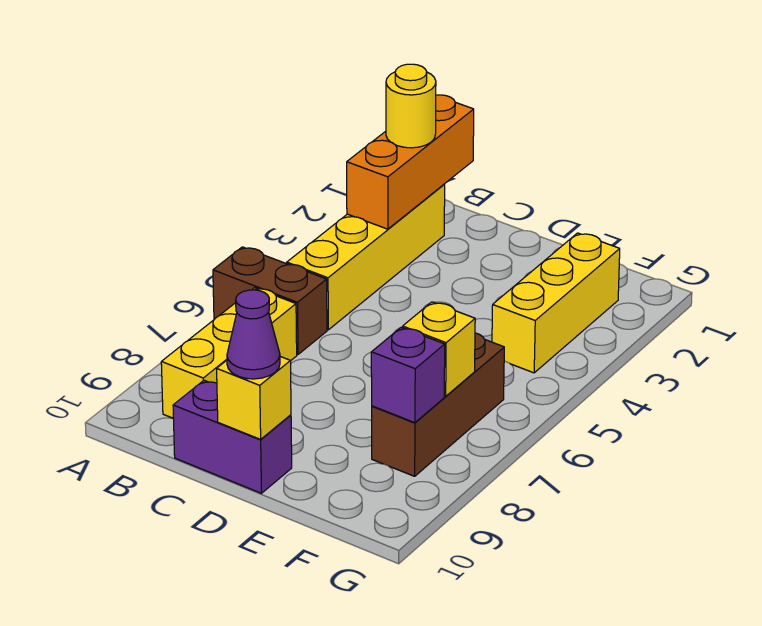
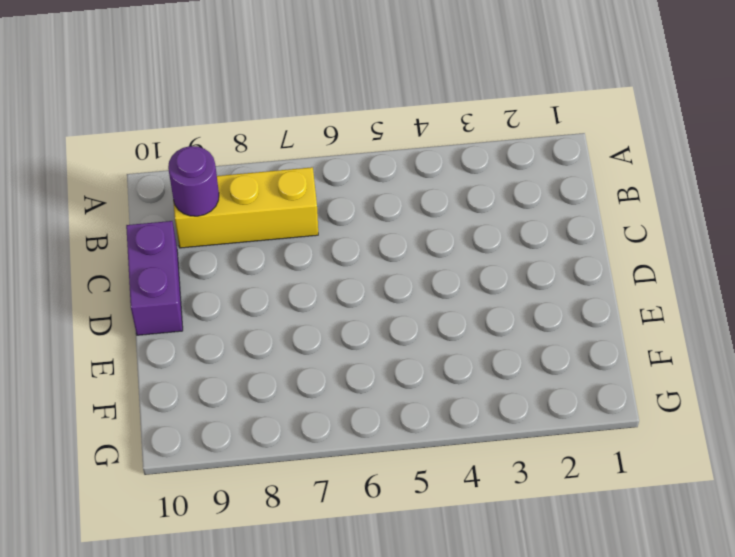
purple 1x1 round brick [168,146,219,216] -> none
none -> brown 1x2 brick [213,247,327,354]
none -> yellow 1x4 brick [286,184,445,330]
none -> yellow 1x3 brick [492,233,620,373]

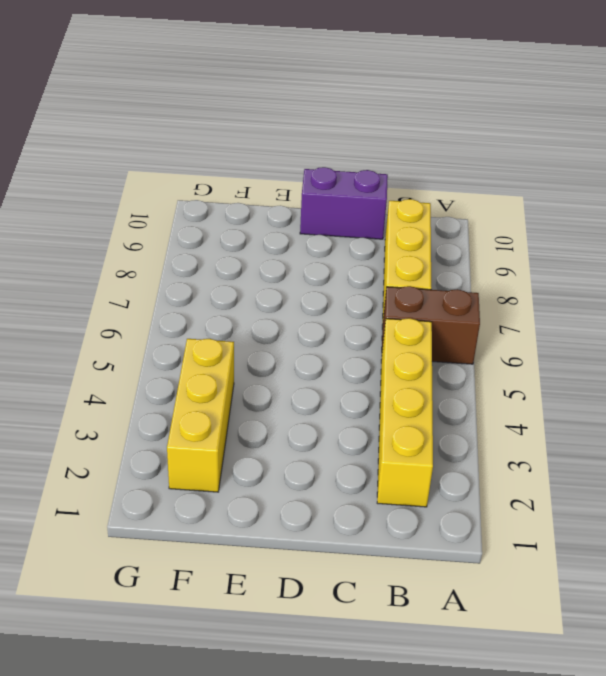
none -> brown 1x3 brick [372,333,504,476]
none -> orange 1x3 brick [347,95,474,229]
none -> yellow 1x1 brick [217,357,291,439]

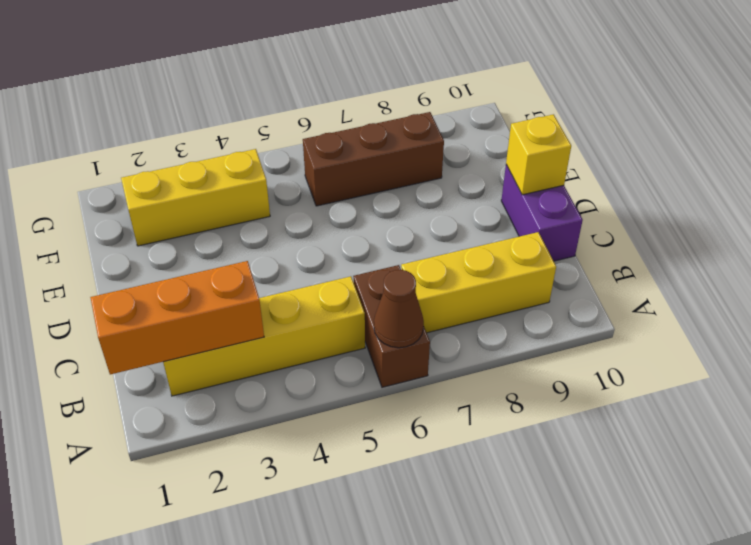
brown 1x1 cone [374,270,424,348] -> none
none -> yellow 1x1 brick [402,302,475,396]
none -> purple 1x1 brick [371,327,445,423]
none -> yellow 1x1 round brick [386,64,436,148]

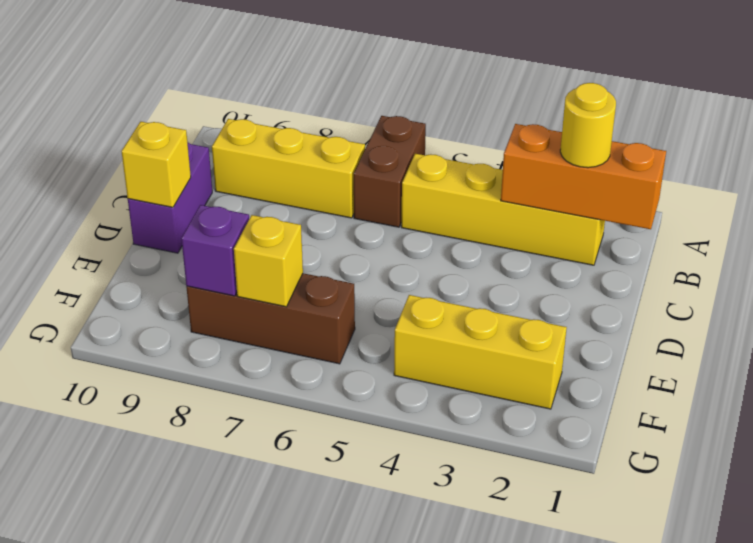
none -> purple 1x1 cone [227,290,280,379]

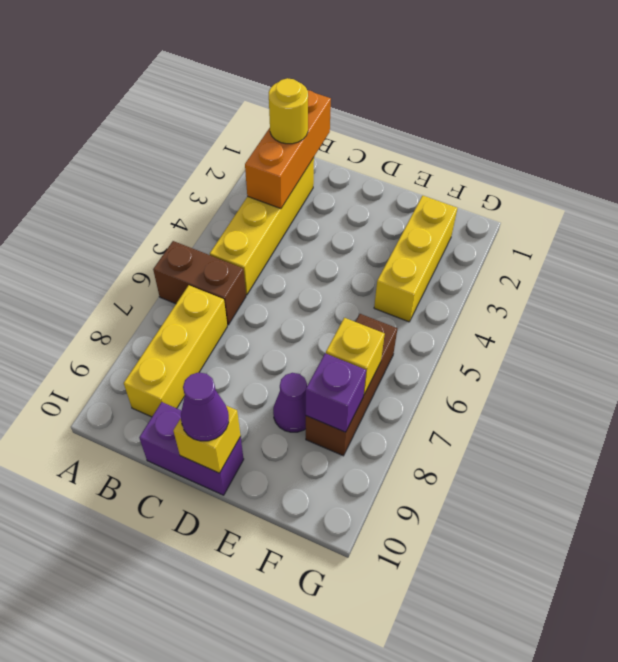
purple 1x1 cone [273,373,307,432] -> none

